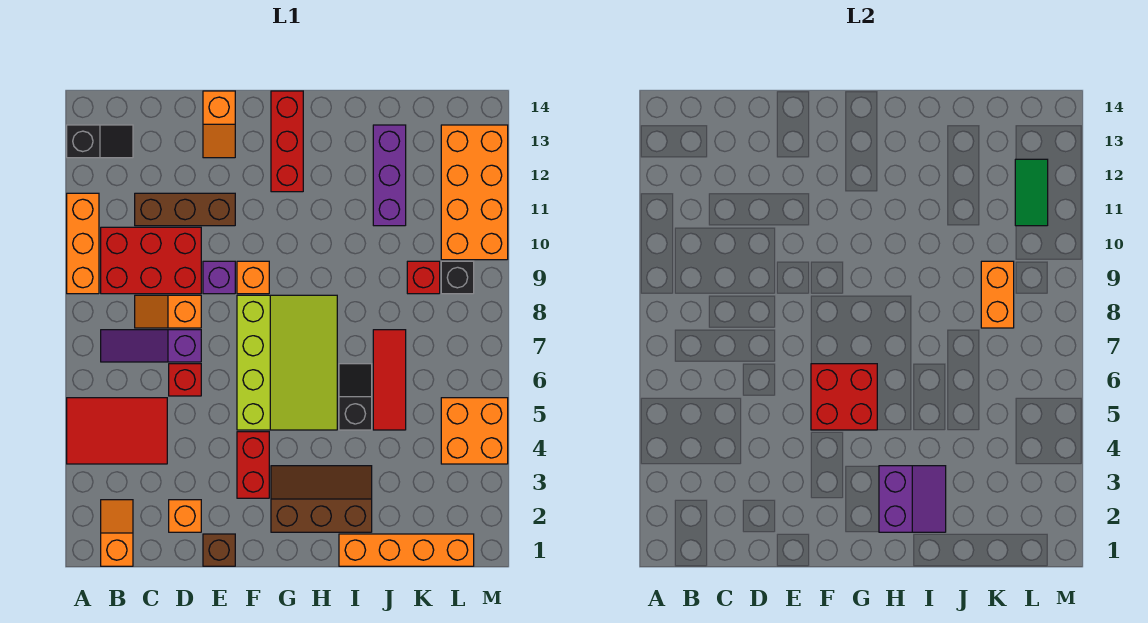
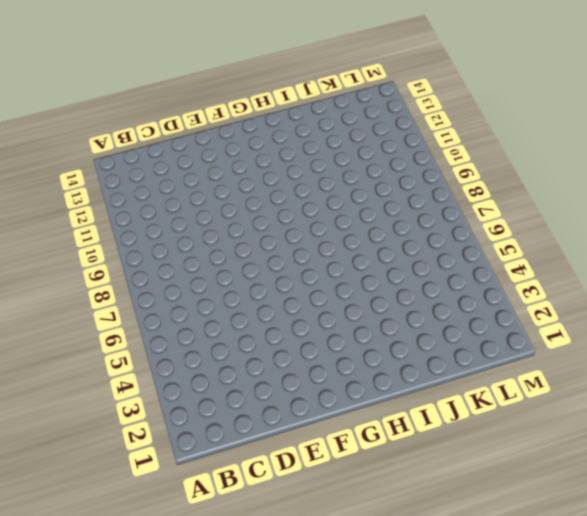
none -> red 2x3 tile [67,398,167,464]
none -> orange 1x3 brick [67,193,99,294]
none -> black 1x2 slope [67,125,133,158]
none -> orange 1x2 slope [101,500,133,566]

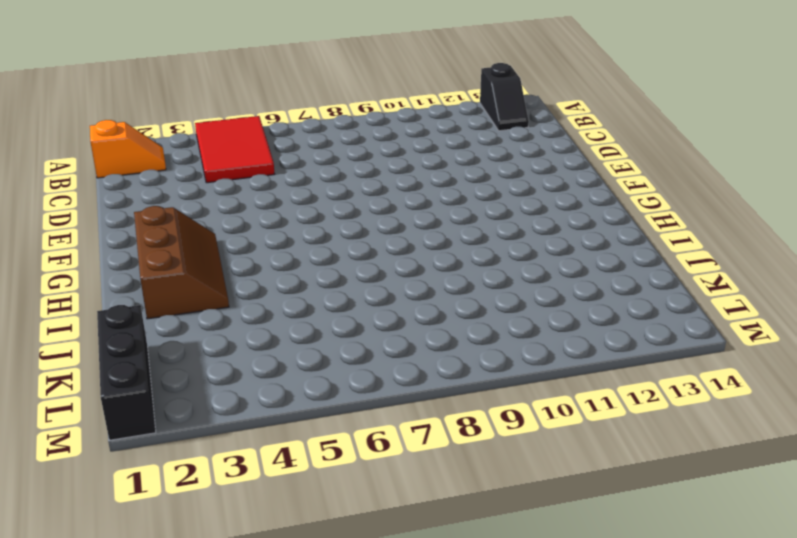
black 1x3 brick [97,305,156,440] -> orange 1x4 brick [339,534,474,566]
none -> orange 1x3 brick [67,193,99,294]
none -> purple 1x3 slope [101,330,201,362]
none -> red 2x3 brick [101,227,201,294]
none -> orange 1x2 slope [135,295,201,328]

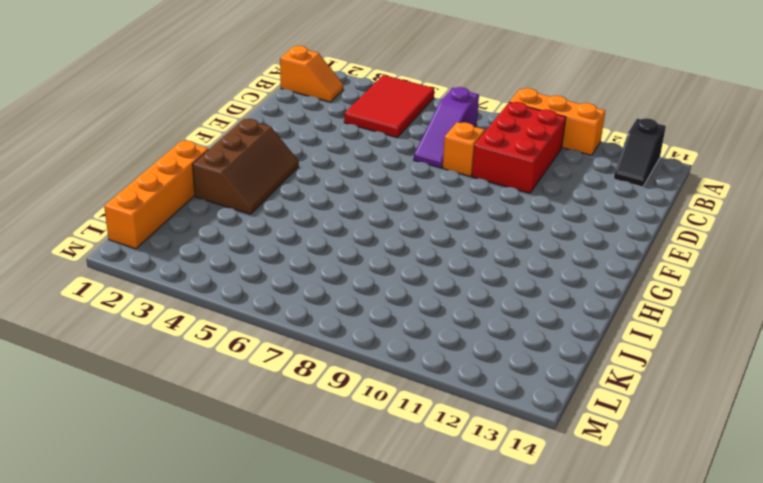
purple 1x3 slope [414,87,479,168] -> purple 1x3 slope turned to [101,330,201,362]
none -> brown 1x3 brick [135,193,235,226]
none -> orange 1x1 brick [169,500,201,532]
none -> red 1x1 brick [169,364,201,396]
none -> brown 1x1 brick [203,534,235,566]

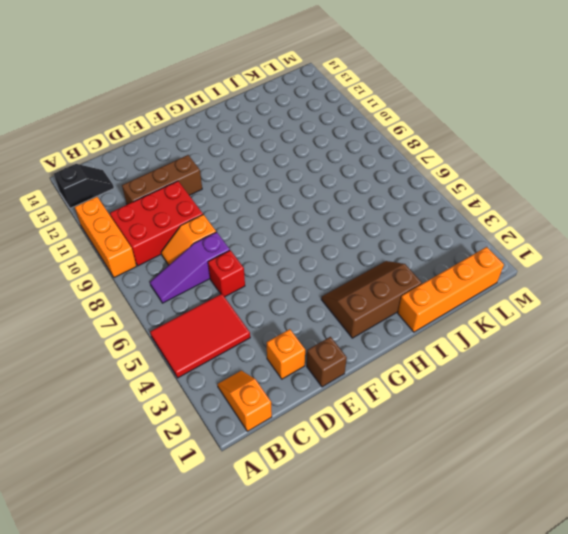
none -> purple 1x1 brick [203,261,235,294]
none -> orange 1x2 slope [203,91,235,158]
none -> red 1x2 brick [237,432,269,498]
none -> lime 3x4 slope [237,295,337,430]

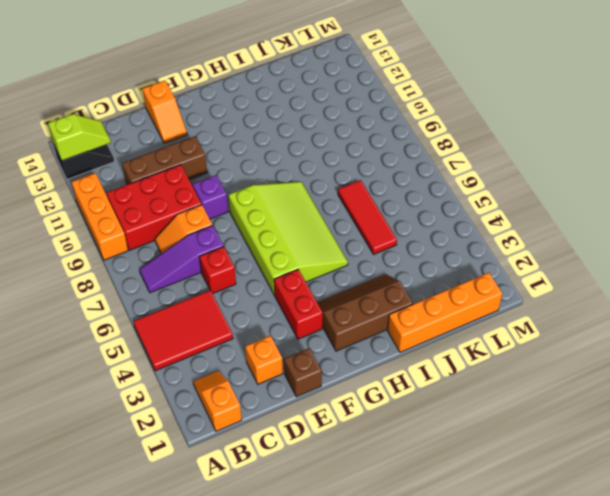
lime 1x2 slope [48,114,111,161] -> none
none -> orange 1x1 brick [237,261,269,294]
none -> red 1x3 brick [271,91,303,192]
none -> black 1x2 slope [339,364,372,430]
none -> purple 1x3 brick [373,125,406,226]

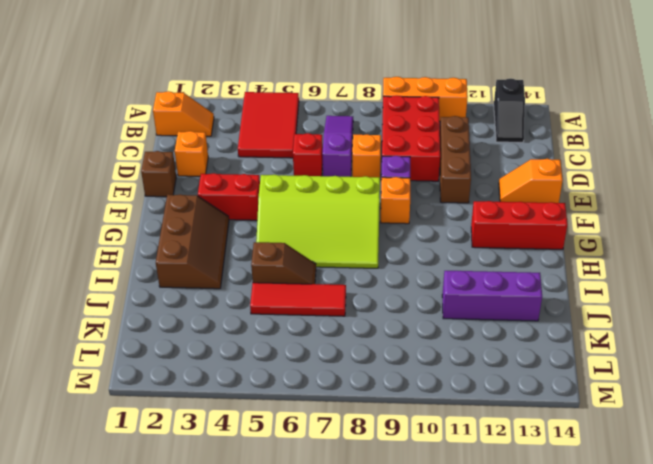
brown 1x2 slope [251,242,316,284] -> black 1x2 slope [339,364,372,430]
none -> orange 1x4 brick [339,534,474,566]
none -> red 1x1 brick [407,261,440,294]
none -> orange 2x2 brick [441,398,508,464]
none -> black 1x1 brick [441,261,474,294]

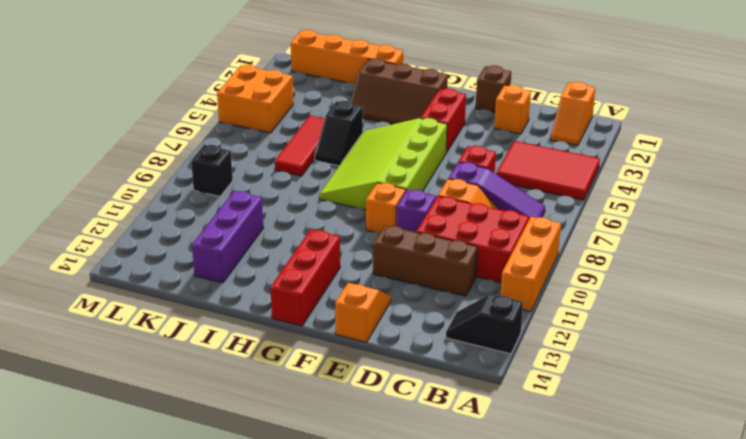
none -> red 1x1 brick [407,261,440,294]
none -> orange 2x4 brick [441,125,508,260]
none -> red 2x2 brick [811,364,877,430]
none -> purple 2x2 slope [879,466,946,532]

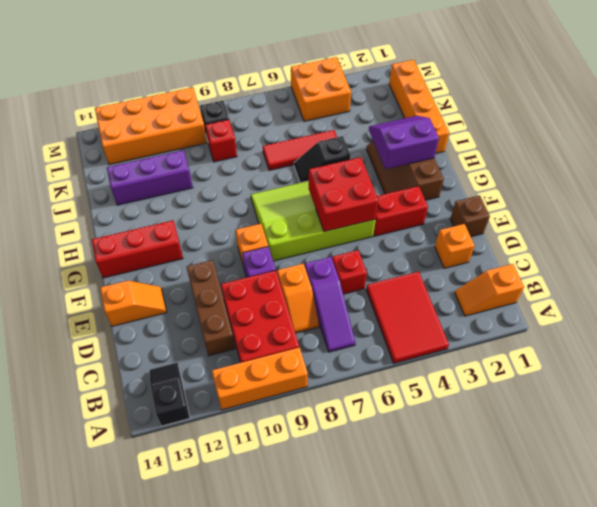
none -> orange 1x2 brick [981,261,1014,328]
none -> green 1x2 tile [1015,159,1048,226]

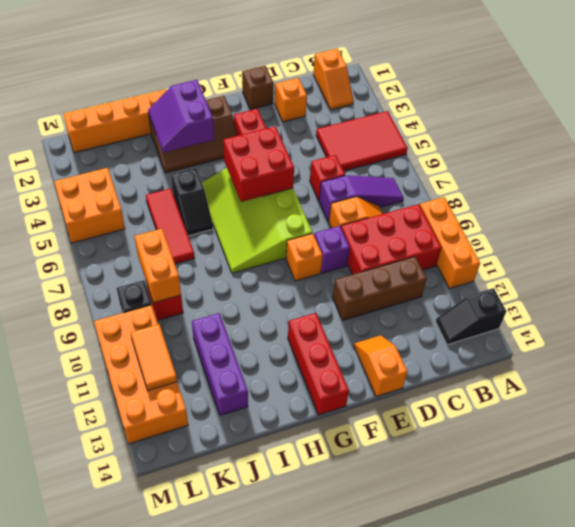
orange 1x2 tile [131,324,177,390] -> green 1x2 tile [1015,159,1048,226]

